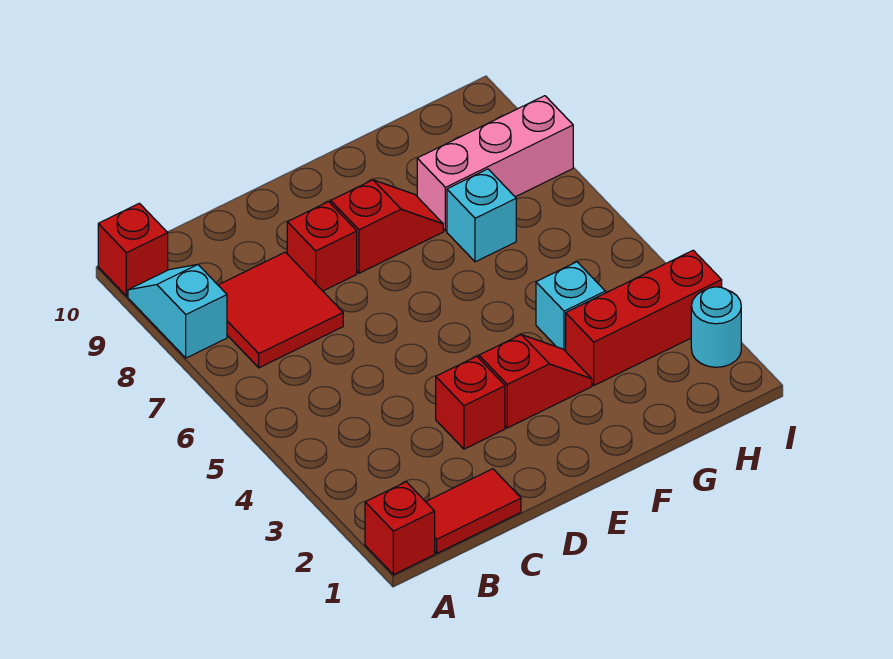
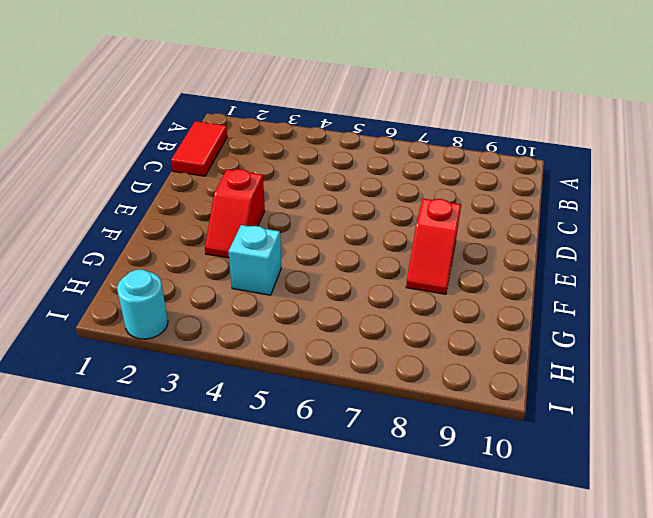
none -> red 1x1 brick [365,482,435,575]
none -> cyan 1x2 slope [128,264,227,358]
none -> red 1x1 brick [98,203,168,296]

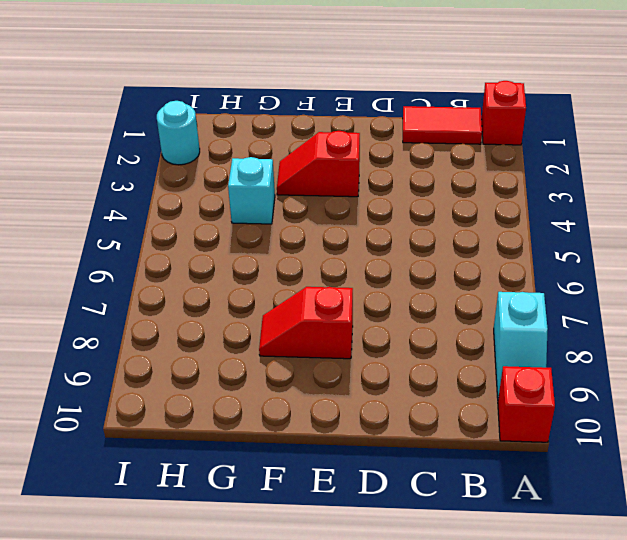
none -> red 2x2 tile [218,252,343,368]
none -> red 1x1 brick [436,356,505,449]
none -> red 1x1 brick [287,202,357,291]

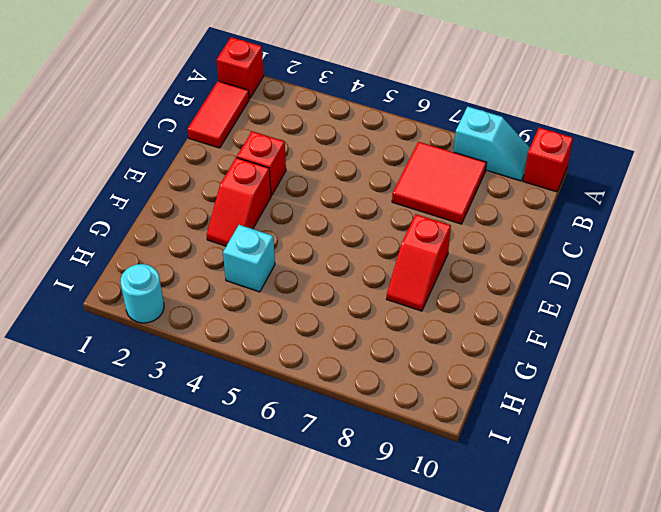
none -> red 1x1 brick [287,202,357,291]
none -> red 1x3 brick [566,250,722,385]
none -> cyan 1x1 brick [447,169,516,262]

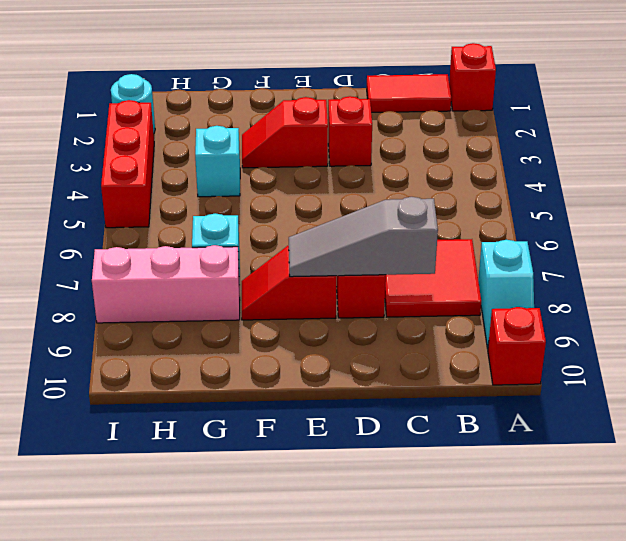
grey 1x3 slope [289,197,438,277] -> none
red 1x3 brick [101,100,154,228] -> red 1x3 brick turned to [566,250,722,385]

